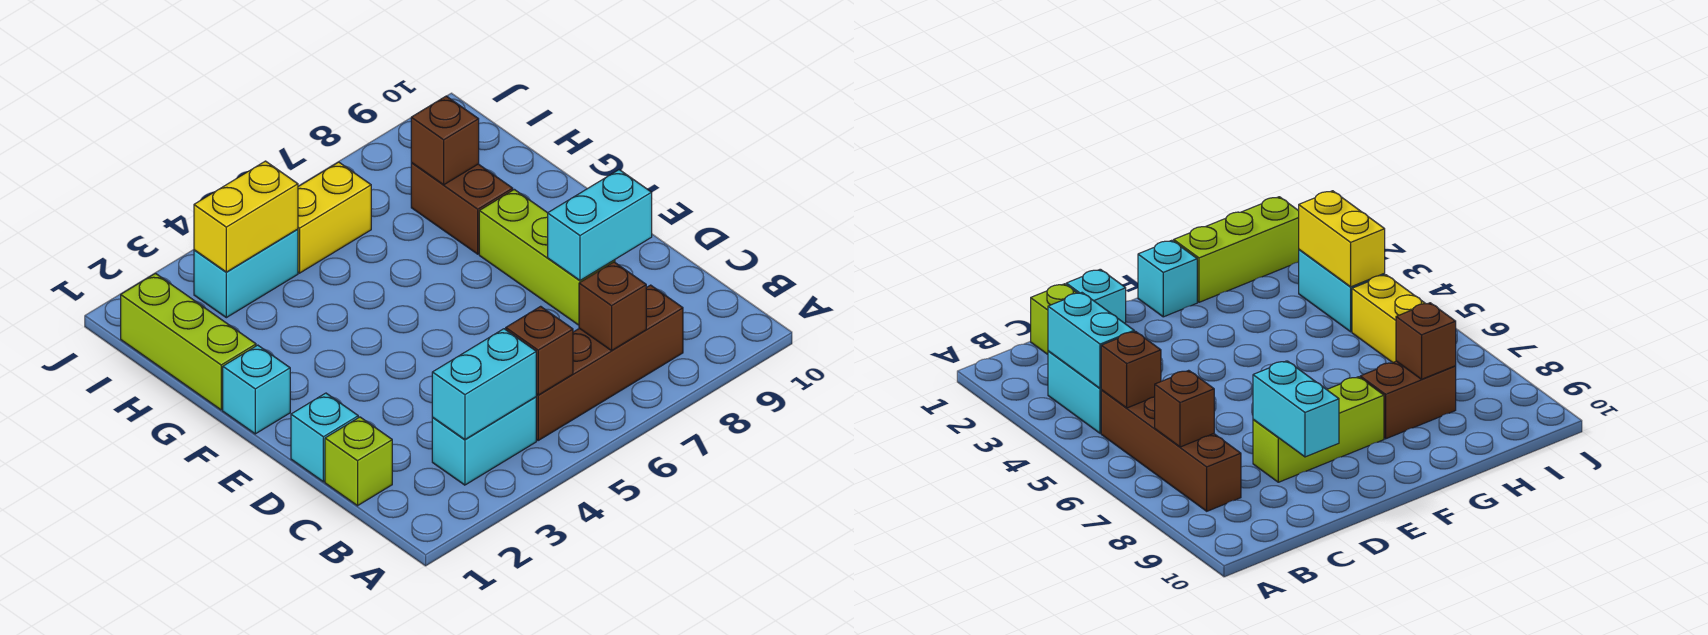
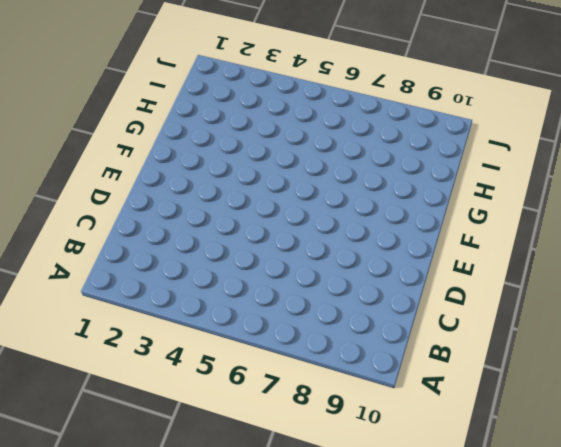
none -> cyan 1x2 brick [432,397,536,485]
none -> brown 1x4 brick [536,285,683,440]
none -> lime 1x1 brick [325,417,392,506]

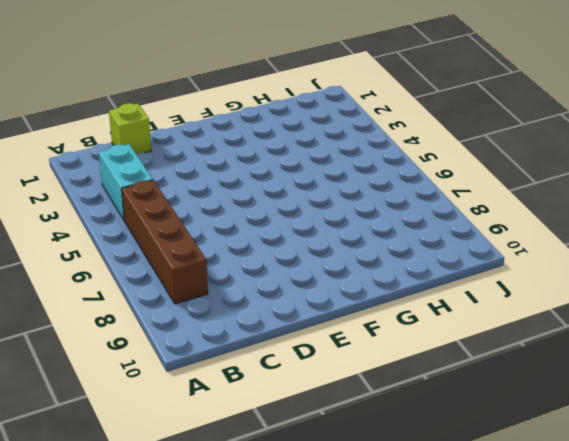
none -> cyan 1x1 brick [291,393,358,482]
none -> lime 1x3 brick [479,189,615,325]
none -> cyan 1x1 brick [223,345,290,434]

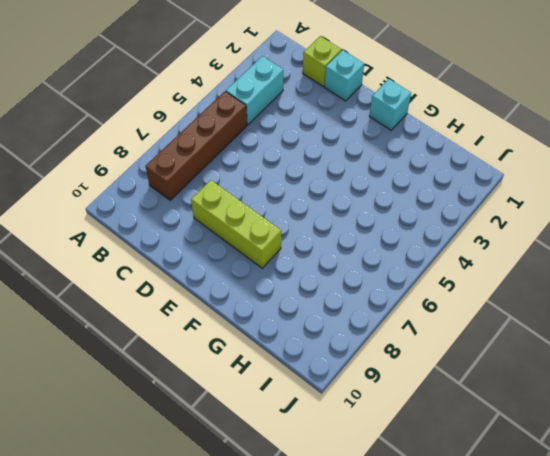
none -> lime 1x3 brick [121,273,256,410]
none -> brown 1x2 brick [411,163,513,254]
none -> cyan 1x2 brick [194,229,298,318]

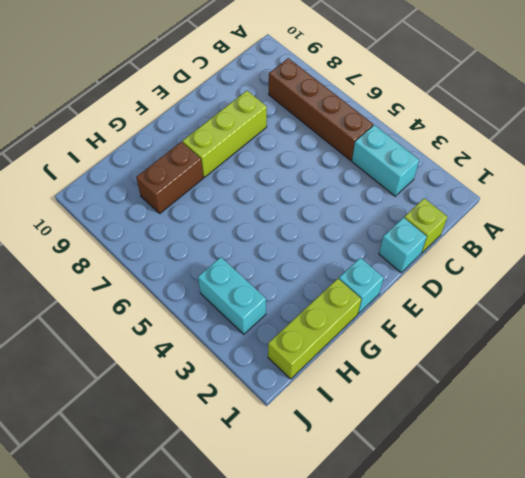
none -> yellow 1x2 brick [298,162,371,273]
none -> cyan 1x2 brick [432,329,536,440]
none -> brown 1x1 brick [506,306,573,395]

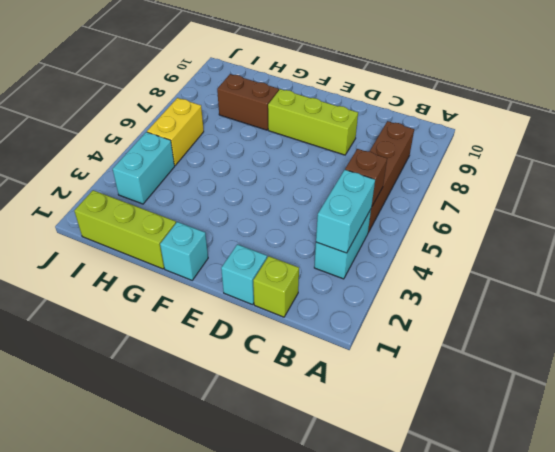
none -> brown 1x1 brick [579,262,646,351]
none -> cyan 1x2 brick [548,170,652,280]
none -> brown 1x1 brick [411,96,479,185]

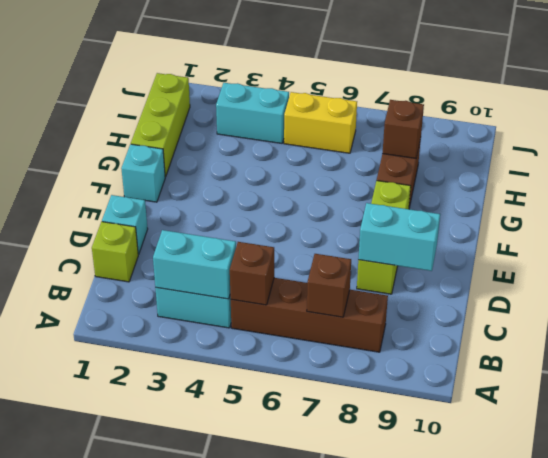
none -> yellow 1x2 brick [194,161,298,272]

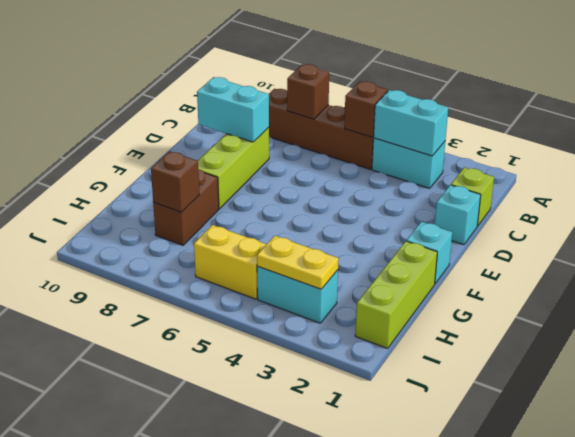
yellow 1x2 plate [257,236,338,289] -> yellow 1x2 brick [194,161,298,272]

